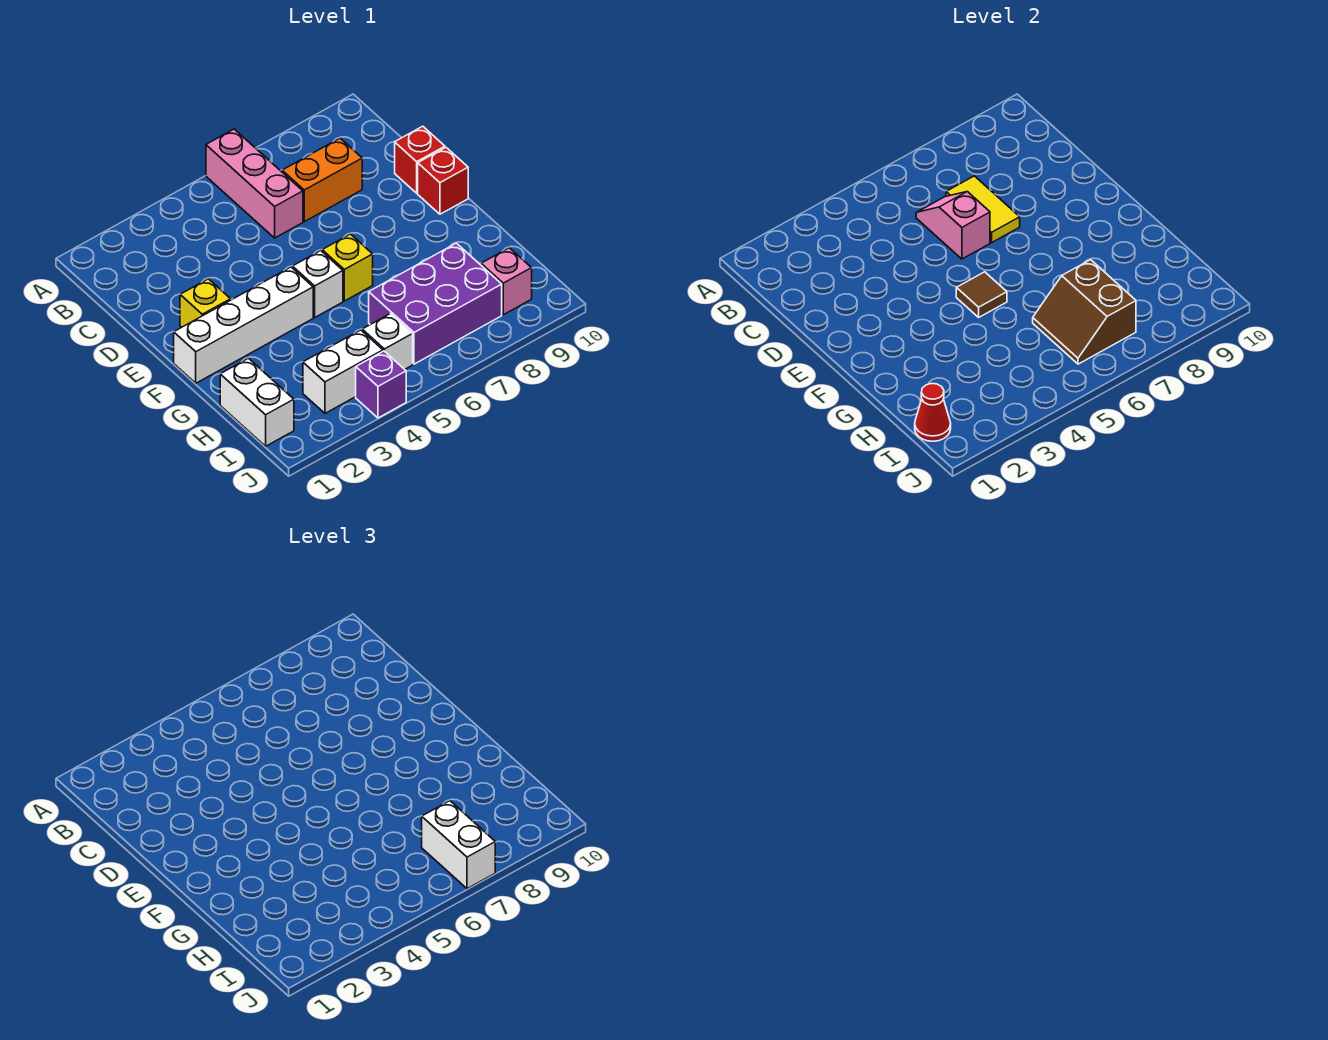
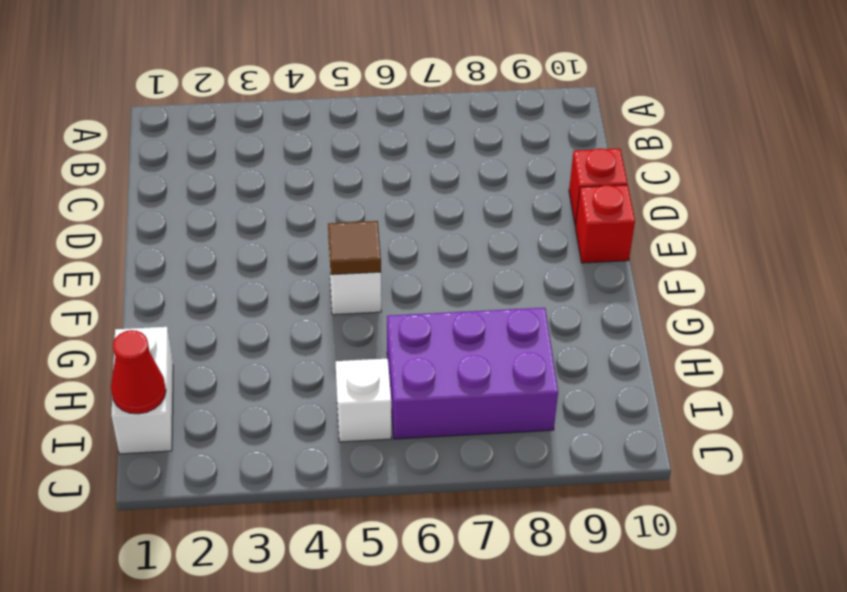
none -> pink 1x3 brick [206,129,303,238]
none -> orange 1x2 brick [282,138,362,222]
none -> yellow 1x1 brick [180,279,231,327]

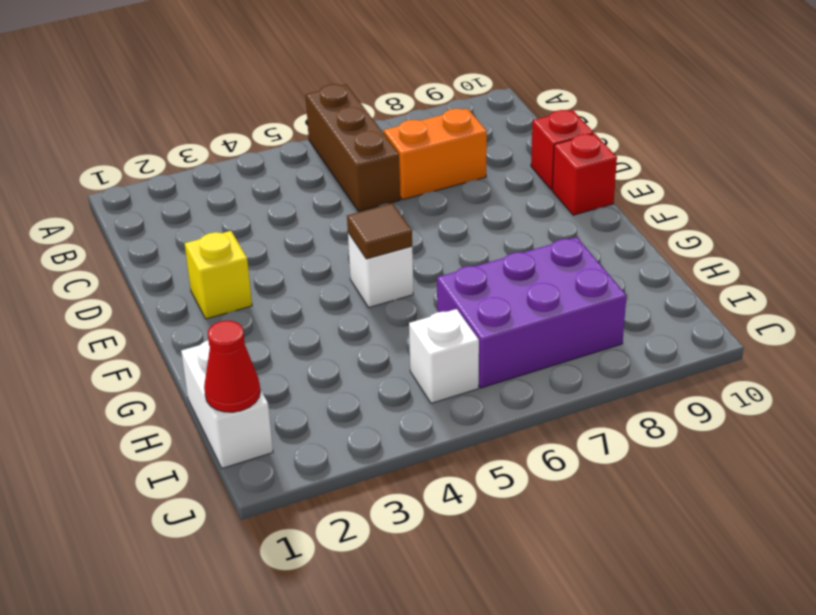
brown 1x3 brick [306,84,400,211] -> pink 1x3 brick [206,129,303,238]
none -> white 1x4 brick [174,267,313,383]
none -> yellow 1x1 brick [322,234,373,301]
none -> white 1x2 brick [303,330,383,413]

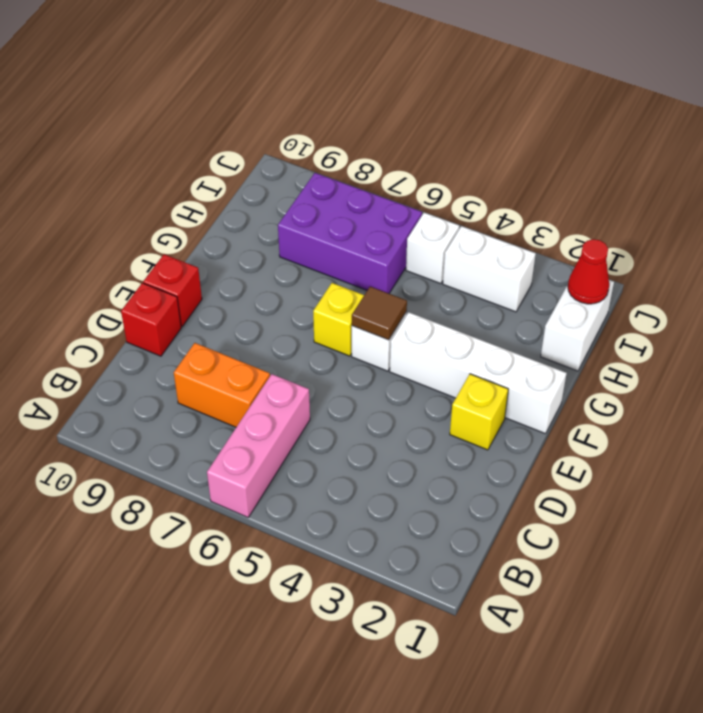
none -> pink 1x1 brick [481,248,532,315]
none -> purple 1x1 brick [356,351,406,418]
none -> pink 1x2 slope [916,192,990,259]

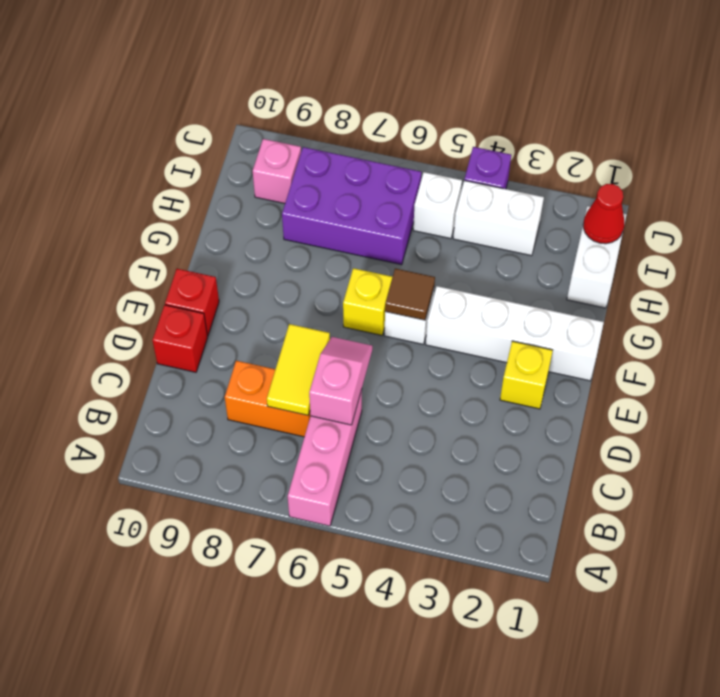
pink 1x2 slope [309,337,372,425] -> pink 1x2 slope turned to [916,192,990,259]
none -> brown 2x2 slope [1033,260,1136,364]
none -> white 1x2 brick [422,801,495,889]

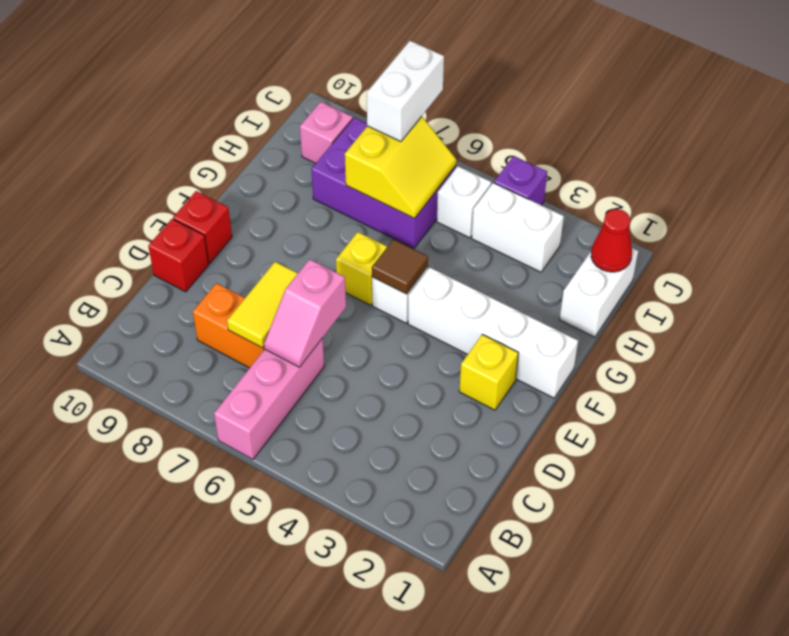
yellow 2x2 slope [345,116,456,218] -> brown 2x2 slope [1033,260,1136,364]

